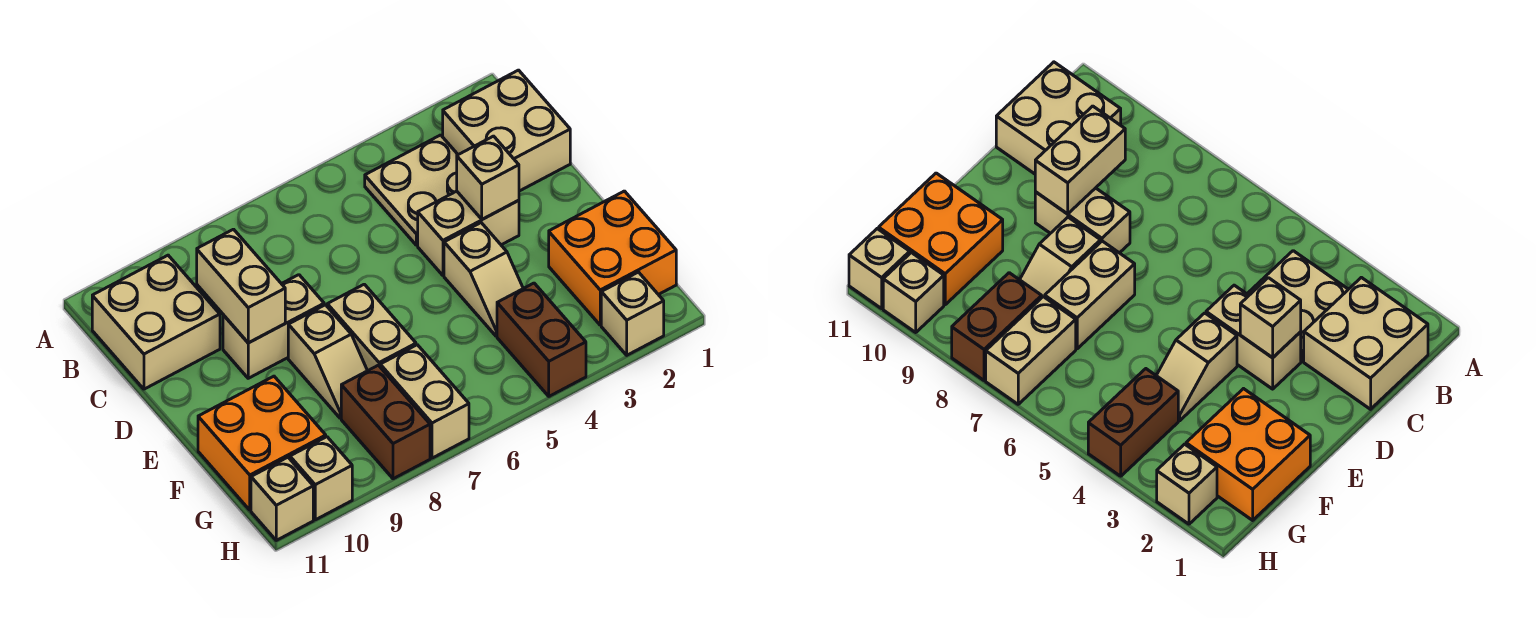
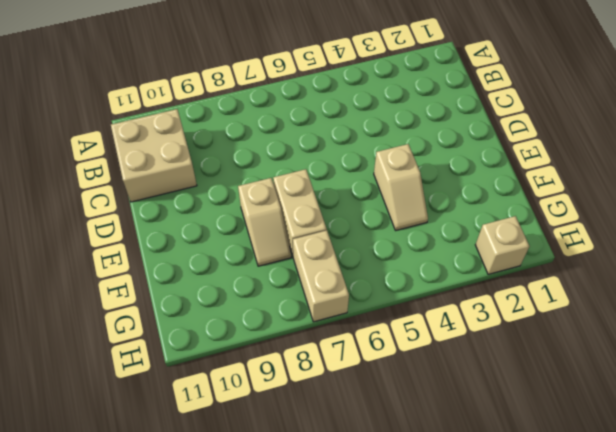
none -> tan 2x2 brick [443,70,570,191]
none -> tan 2x2 plate [365,135,458,245]
none -> tan 1x2 brick [418,191,519,275]

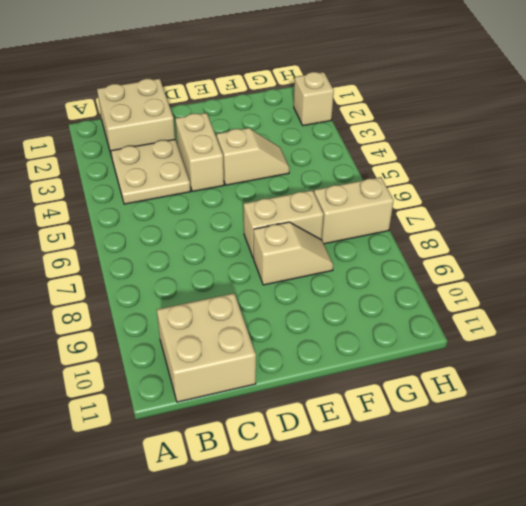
none -> tan 1x2 brick [223,275,324,378]
none -> orange 2x2 brick [549,191,676,325]
none -> orange 2x2 brick [198,376,326,510]

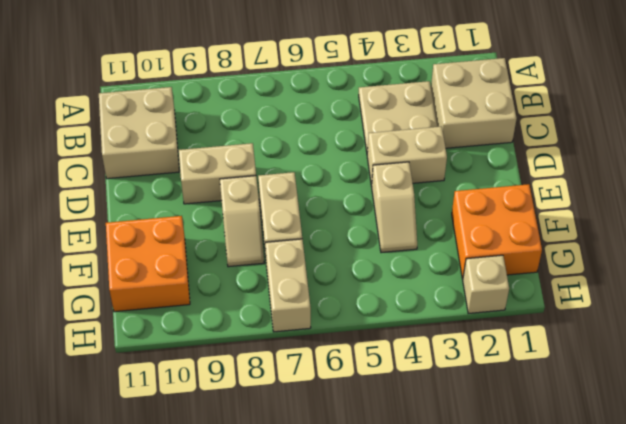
none -> brown 1x2 brick [497,283,586,396]
none -> brown 1x2 brick [341,365,430,479]
none -> tan 1x1 brick [290,437,352,520]

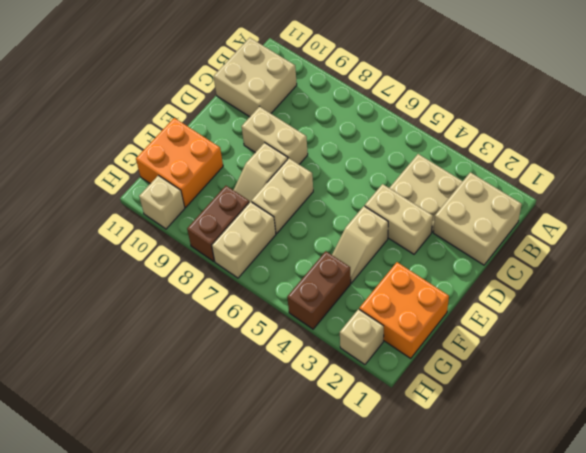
none -> tan 1x1 brick [251,457,313,540]
none -> tan 1x2 brick [197,229,285,343]
none -> tan 1x1 brick [457,136,519,219]

